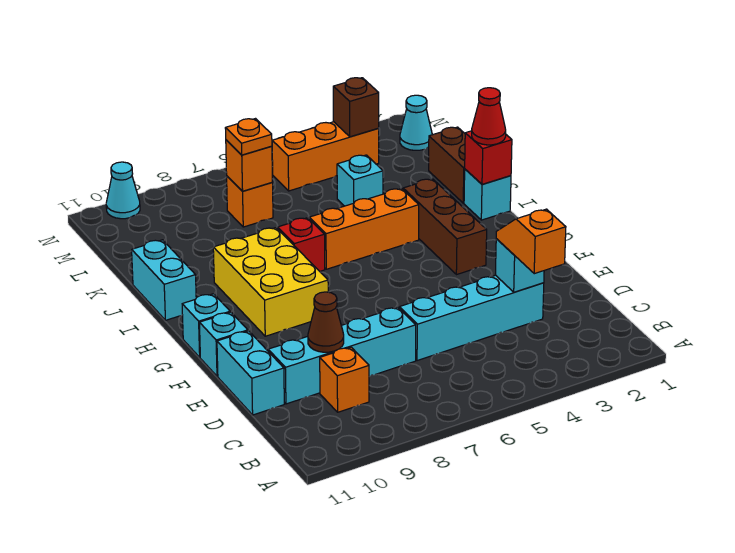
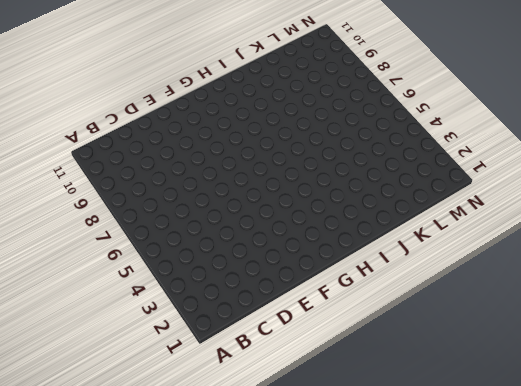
none -> orange 1x1 brick [320,347,369,412]
none -> cyan 1x4 brick [400,275,544,361]
none -> cyan 1x4 brick [268,307,416,404]

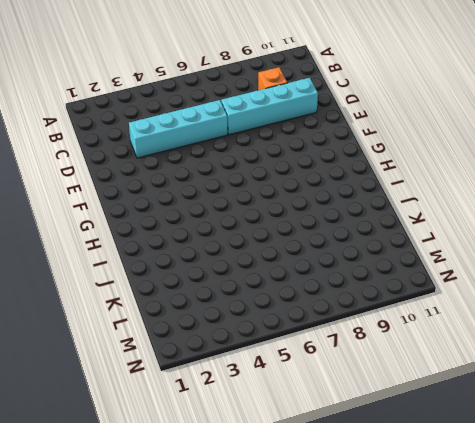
none -> cyan 1x2 brick [217,331,284,415]
none -> cyan 1x1 brick [199,312,248,376]
none -> brown 1x3 brick [403,179,487,275]

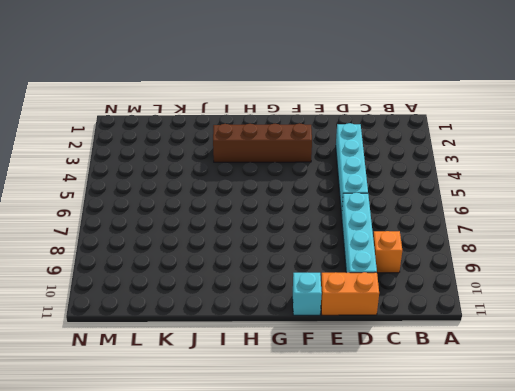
orange 1x2 brick [321,272,379,315] -> cyan 1x2 brick [217,331,284,415]
brown 1x4 brick [213,123,312,162] -> brown 1x3 brick [403,179,487,275]
none -> yellow 2x3 brick [213,228,328,336]
none -> cyan 1x1 brick [182,294,230,357]
none -> cyan 1x1 brick [464,169,511,220]

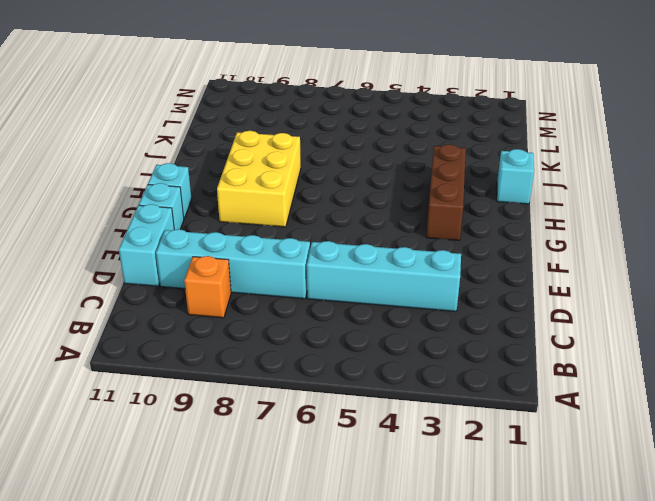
none -> orange 1x3 brick [309,188,419,269]
none -> red 1x1 brick [278,218,325,271]
none -> cyan 1x2 brick [132,240,196,320]

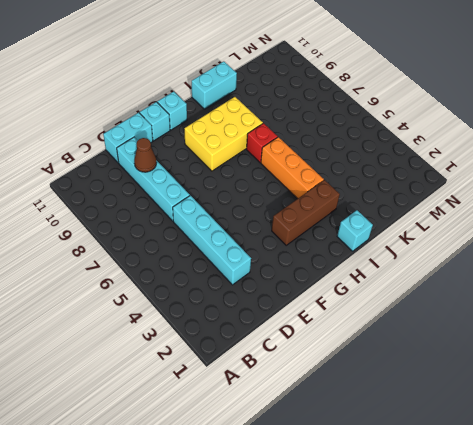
none -> orange 1x1 brick [320,347,369,412]
none -> brown 1x2 brick [429,127,465,203]
none -> cyan 1x1 brick [337,155,383,206]

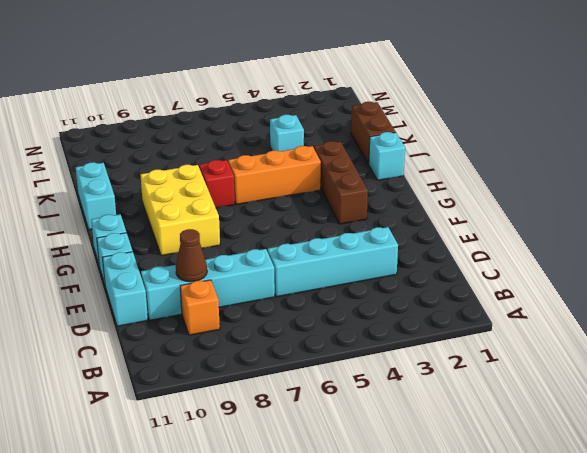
none -> orange 1x1 brick [227,176,273,227]
none -> cyan 1x1 cone [400,95,432,150]
none -> orange 1x3 brick [272,122,379,191]

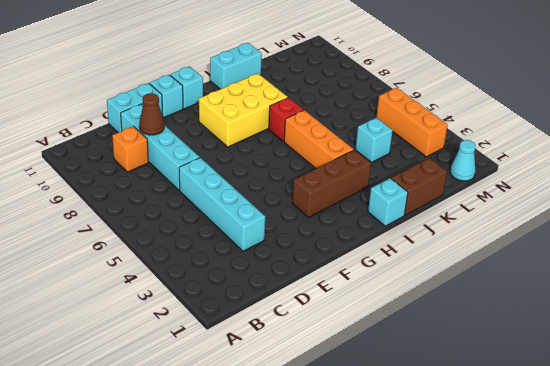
none -> orange 1x1 brick [227,176,273,227]
none -> cyan 1x1 cone [106,162,140,219]
none -> cyan 1x1 brick [495,239,544,292]

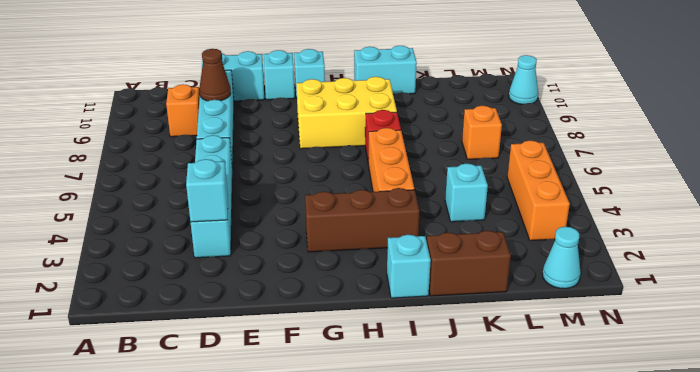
none -> red 1x1 brick [465,131,512,184]
none -> orange 1x1 brick [226,140,272,191]
none -> brown 1x1 brick [333,78,379,137]

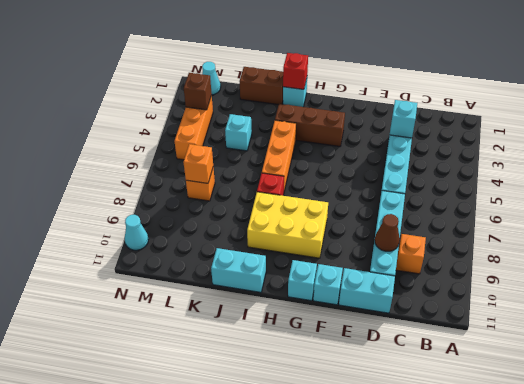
none -> orange 1x2 slope [496,209,566,274]
none -> red 1x1 cone [472,88,506,145]
none -> orange 1x1 plate [225,119,272,155]

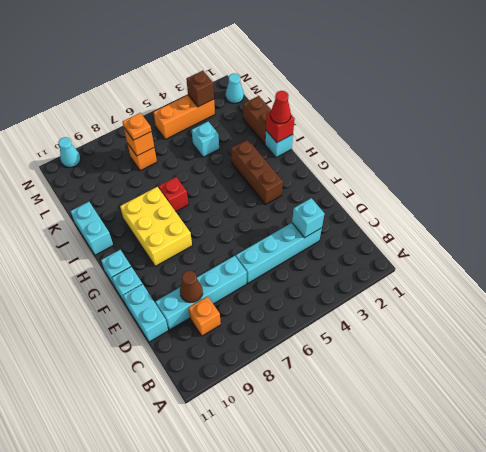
none -> orange 1x3 brick [309,188,419,269]
none -> orange 1x2 slope [496,209,566,274]

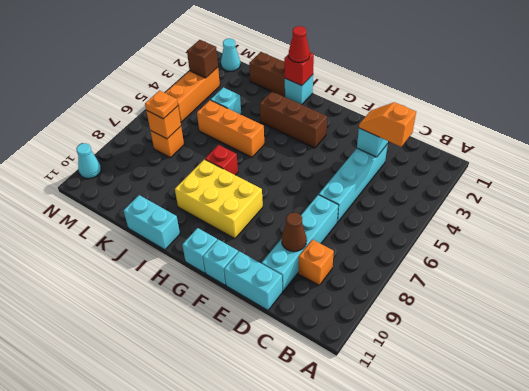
orange 1x3 brick [197,100,264,157] -> orange 1x3 brick turned to [309,188,419,269]

